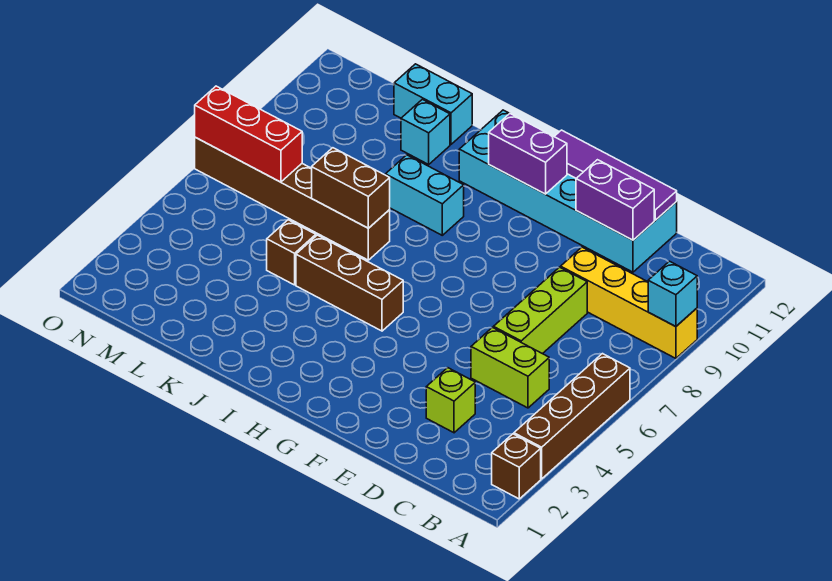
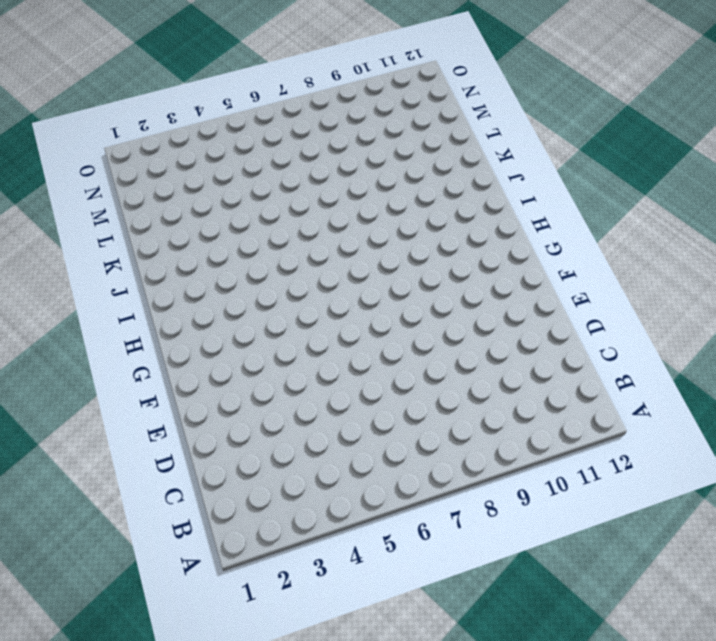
none -> brown 1x1 brick [492,434,541,499]
none -> brown 1x4 brick [514,354,630,479]
none -> yellow 1x4 brick [561,247,697,358]

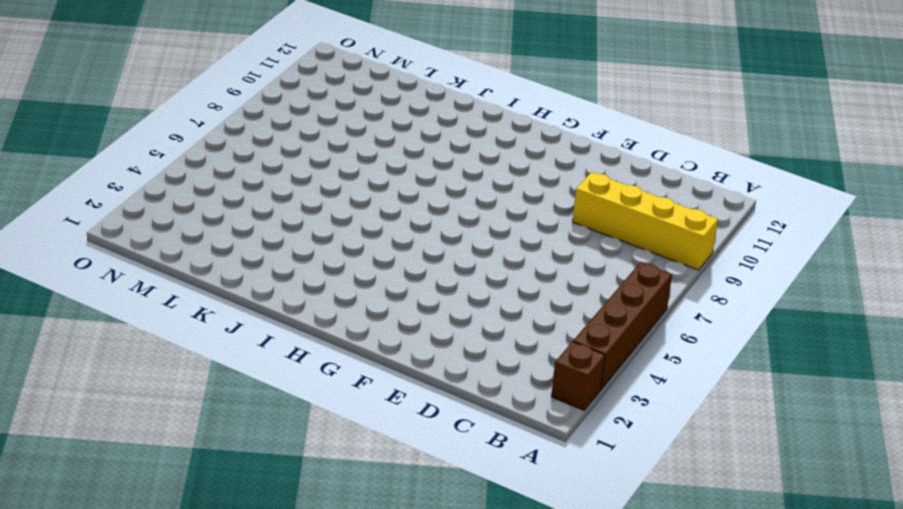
none -> lime 1x2 brick [471,328,549,408]
none -> lime 1x1 brick [426,368,475,433]
none -> lime 1x3 brick [493,267,587,354]

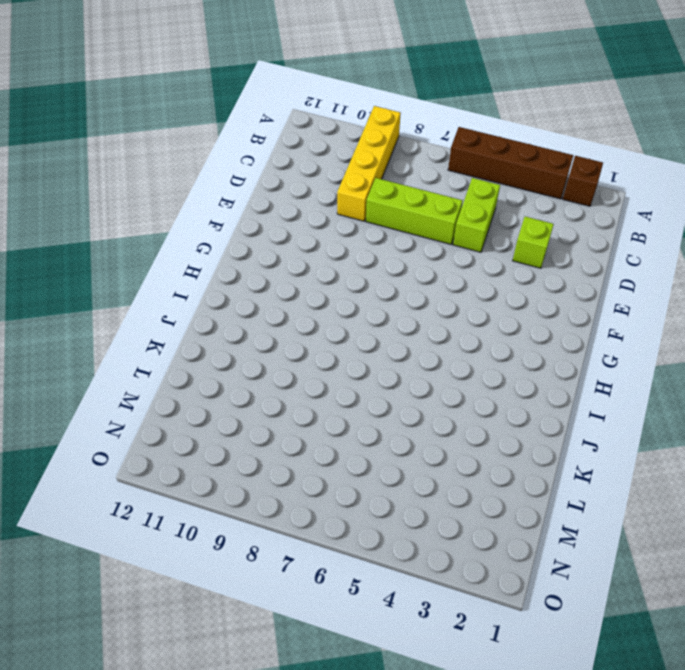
none -> cyan 2x6 brick [459,110,677,272]
none -> brown 1x3 brick [296,235,403,331]
none -> cyan 1x2 brick [385,155,464,235]

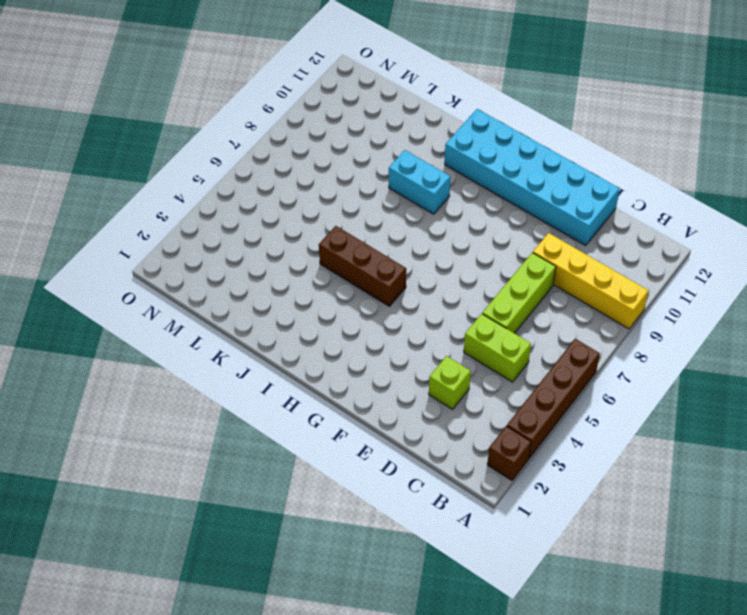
none -> brown 1x6 brick [195,137,390,260]
none -> brown 1x1 brick [267,220,316,285]
none -> cyan 1x1 brick [401,99,450,164]

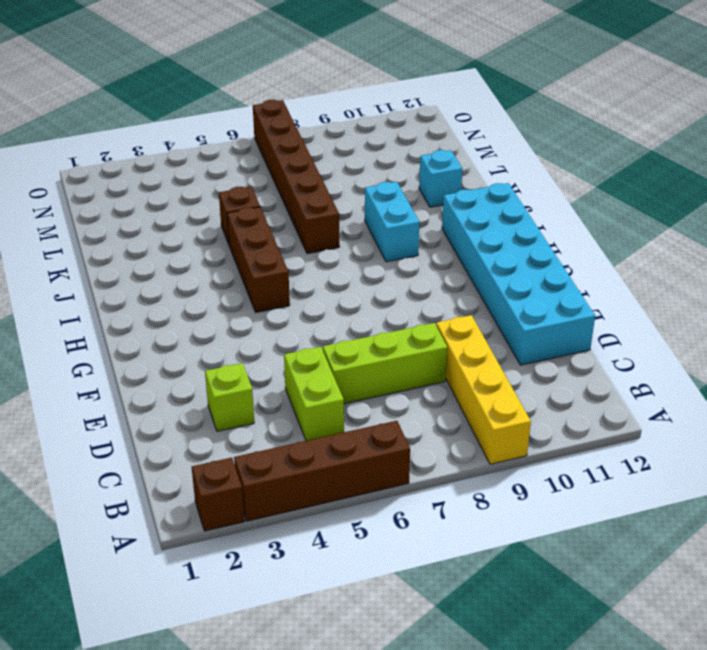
none -> cyan 1x2 brick [394,64,472,144]
none -> cyan 1x1 brick [648,261,697,327]
none -> purple 1x2 brick [576,160,654,240]

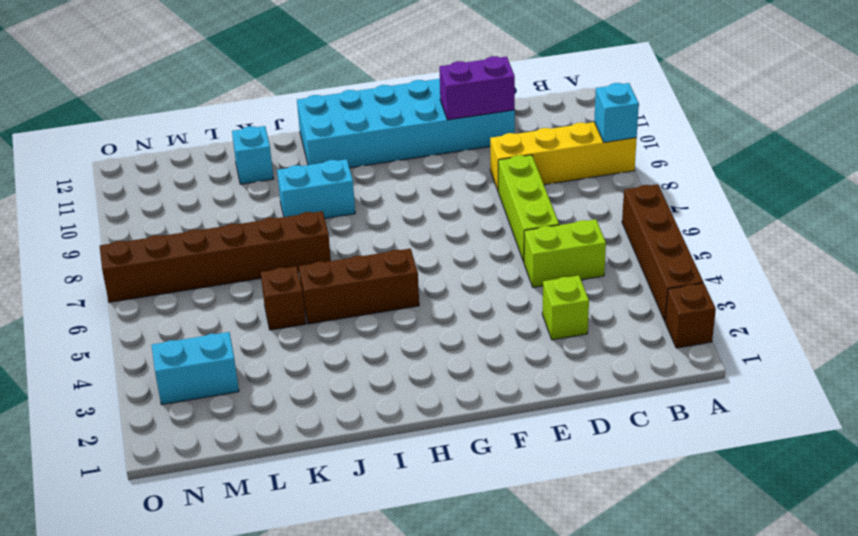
cyan 1x2 brick [152,332,239,405] -> cyan 1x2 brick moved to [394,64,472,144]
none -> purple 1x4 tile [554,130,677,220]
none -> purple 1x2 brick [489,114,567,194]
none -> brown 1x2 brick [312,148,390,228]

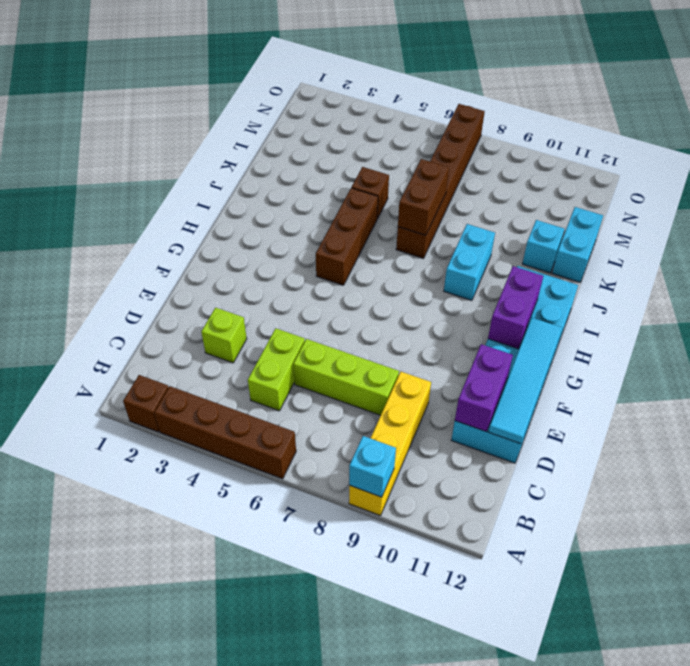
cyan 1x4 tile [489,318,562,444] -> purple 1x4 tile [554,130,677,220]
none -> red 1x3 brick [195,86,302,182]

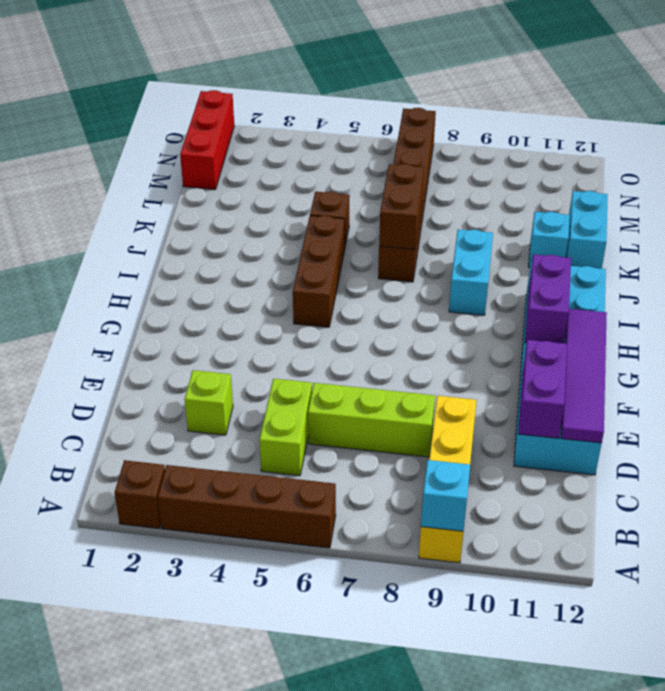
red 1x3 brick [180,90,234,190] -> red 1x3 brick moved to [195,86,302,182]

